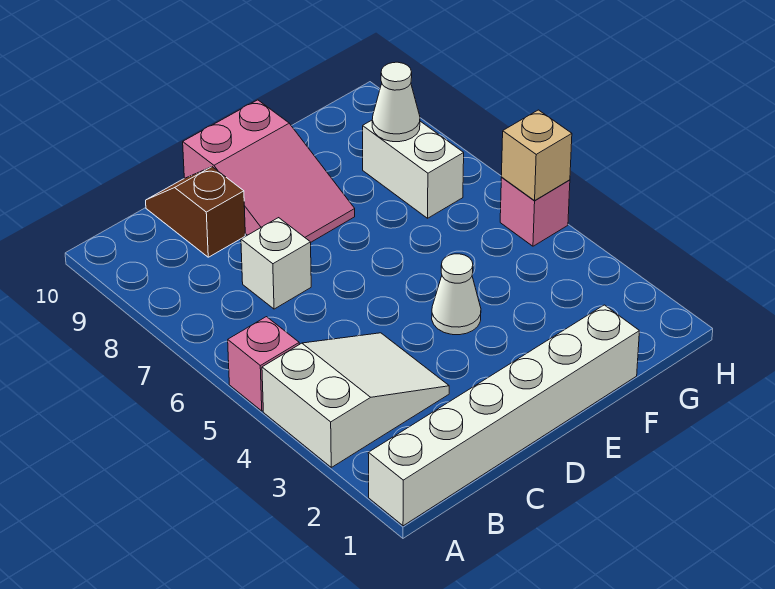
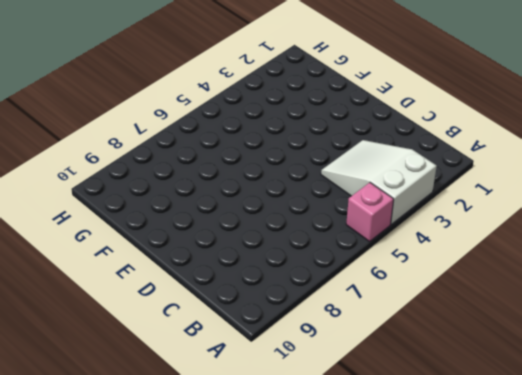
none -> white 1x6 brick [368,305,639,526]
none -> white 1x1 brick [241,218,311,309]

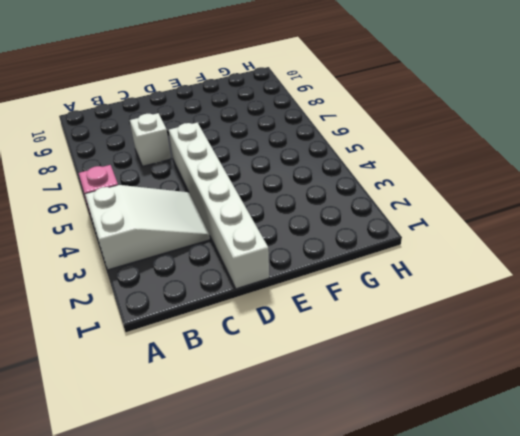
white 1x6 brick [169,123,269,289] -> white 1x6 brick turned to [368,305,639,526]
none -> brown 1x2 slope [146,167,245,257]
none -> pink 2x3 slope [183,100,355,242]

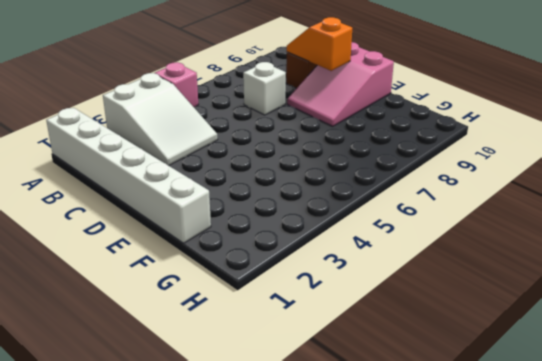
orange 1x2 slope [287,17,352,71] -> none
none -> white 1x1 cone [432,254,481,335]
none -> white 1x2 brick [363,120,464,218]

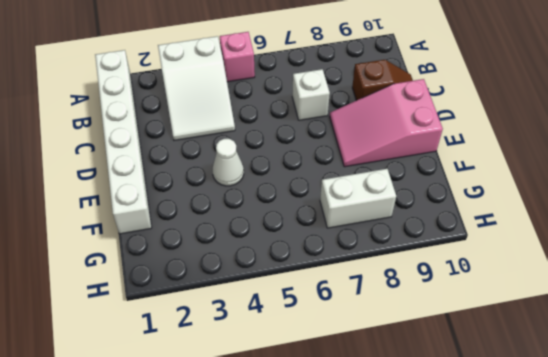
none -> pink 1x1 brick [500,178,570,246]
none -> white 1x1 cone [372,62,420,142]

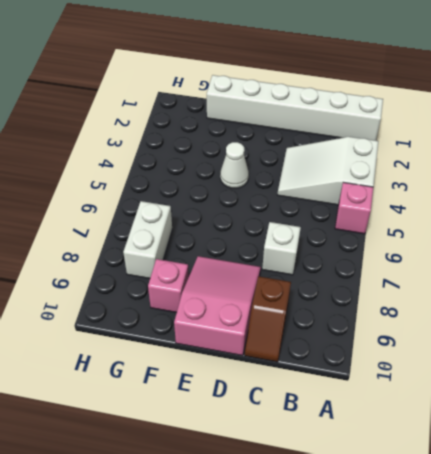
pink 1x1 brick [148,259,189,313] -> pink 1x1 brick moved to [500,178,570,246]
none -> white 1x1 cone [372,62,420,142]
none -> tan 1x1 brick [501,110,572,201]

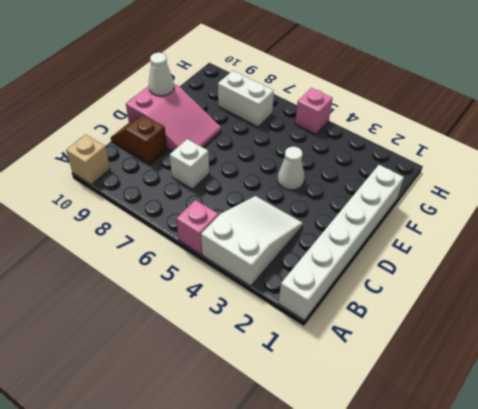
tan 1x1 brick [66,135,110,184] -> tan 1x1 brick moved to [501,110,572,201]
white 1x1 cone [149,53,174,96] -> white 1x1 cone moved to [372,62,420,142]

